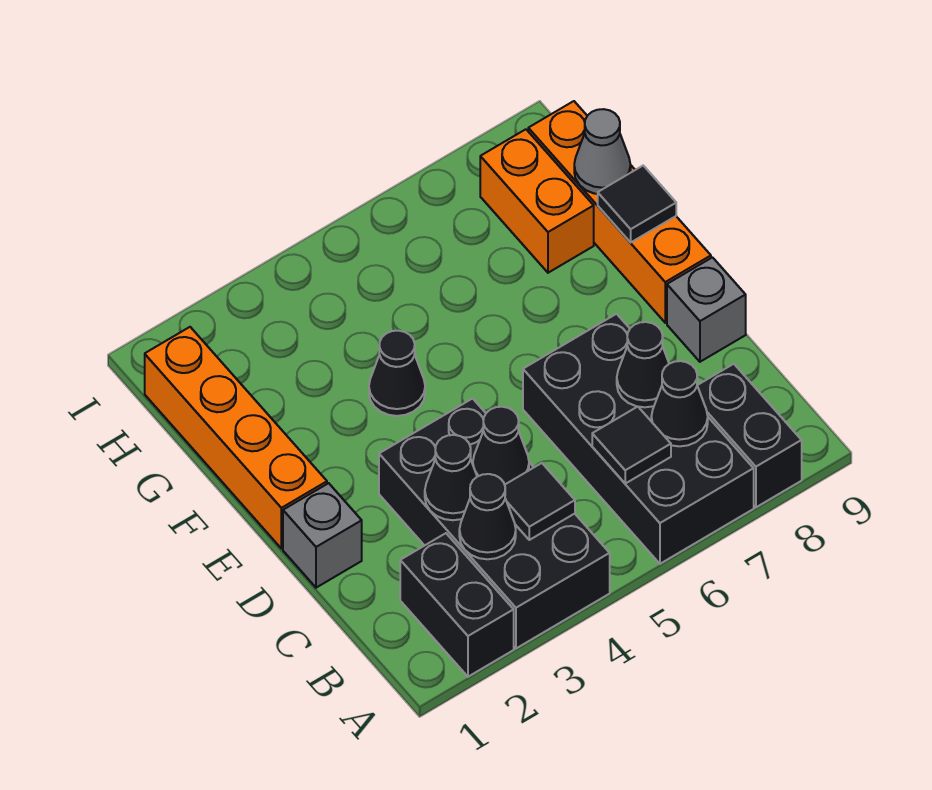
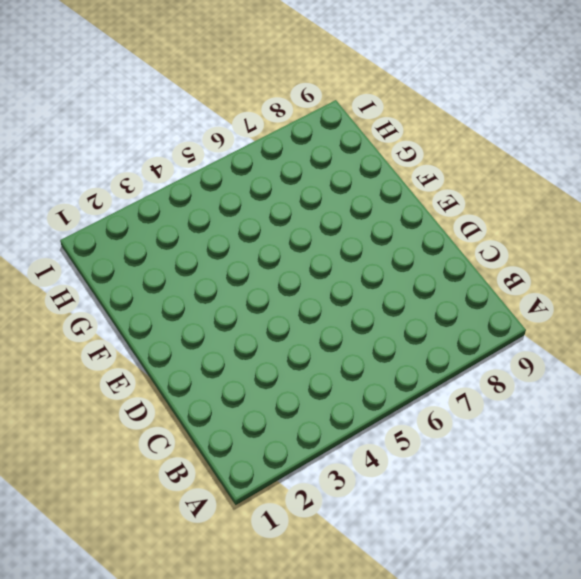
none -> black 1x2 brick [400,533,514,677]
none -> black 2x4 brick [379,399,610,648]
none -> black 2x4 brick [523,314,754,564]

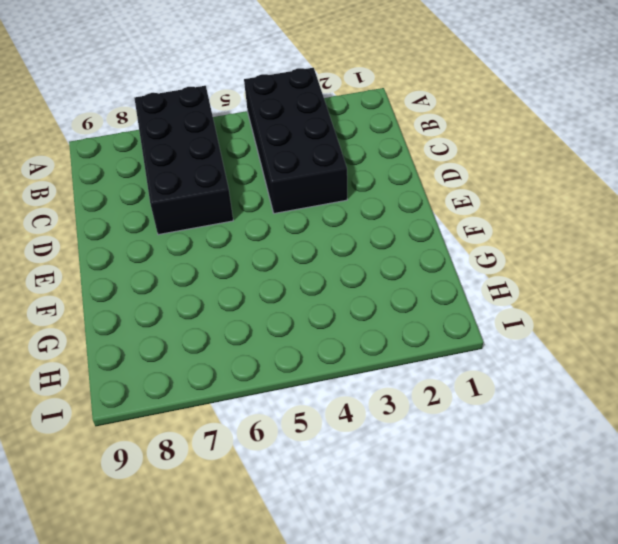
none -> black 1x2 brick [400,533,514,677]
none -> black 1x2 brick [697,364,802,507]
none -> grey 1x1 brick [283,483,362,588]

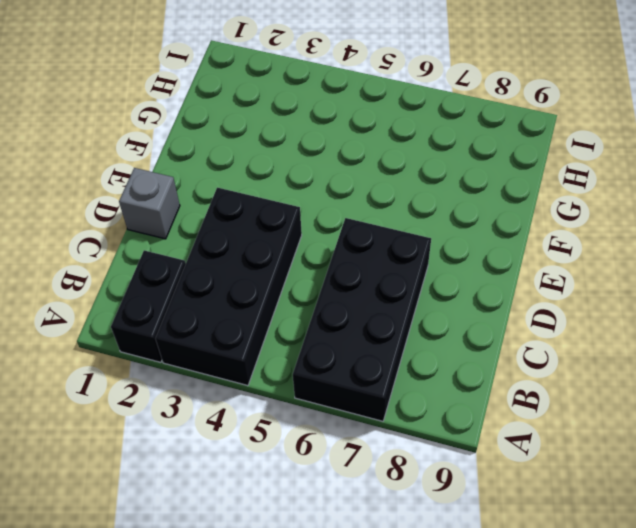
none -> black 1x2 brick [697,364,802,507]
none -> grey 1x1 brick [667,258,746,362]
none -> orange 1x4 brick [145,327,327,549]

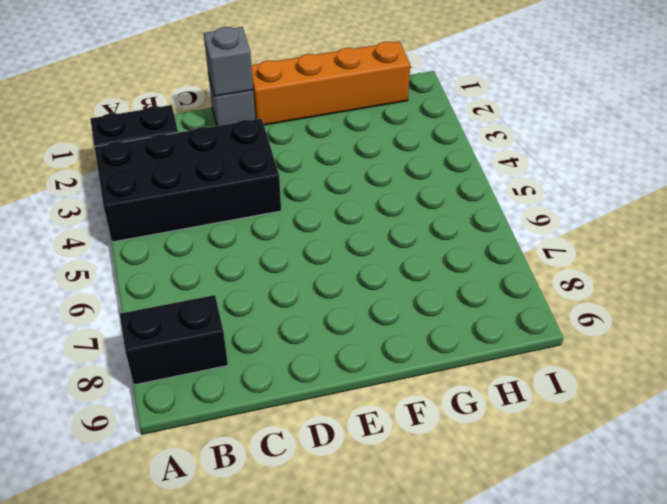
grey 1x1 brick [204,27,253,96] -> grey 1x1 brick moved to [667,258,746,362]
none -> black 2x4 brick [523,314,754,564]
none -> orange 1x4 brick [528,101,711,323]
none -> black 1x1 cone [369,331,425,416]

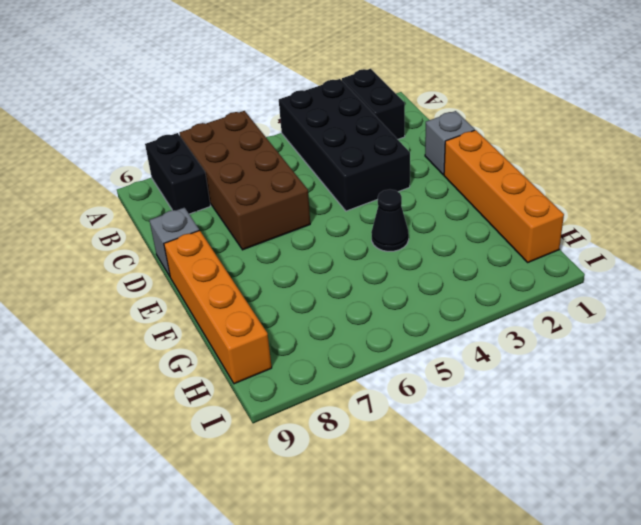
brown 2x4 brick [180,111,310,250] -> black 2x4 brick [523,314,754,564]
none -> orange 1x2 brick [480,129,594,273]
none -> black 1x1 cone [459,474,516,559]
none -> black 1x1 tile [505,463,575,540]

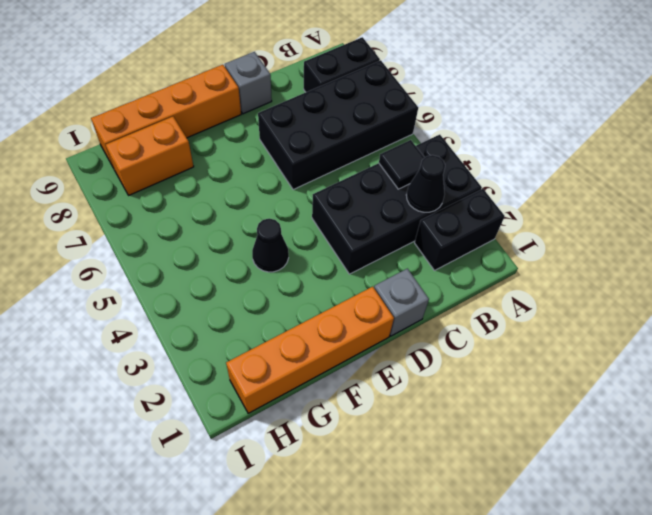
none -> black 1x1 tile [592,407,671,483]
none -> black 1x1 cone [651,361,708,446]
none -> black 1x1 cone [425,435,477,520]

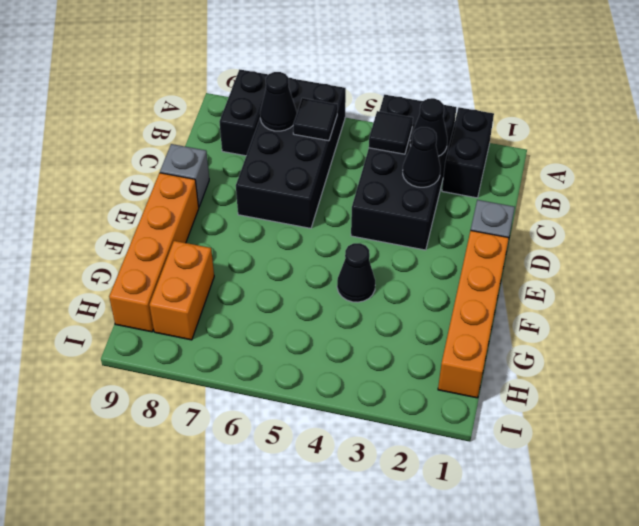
none -> black 1x1 cone [473,407,529,485]
none -> black 1x1 cone [617,322,669,407]
none -> black 1x1 tile [598,166,676,243]

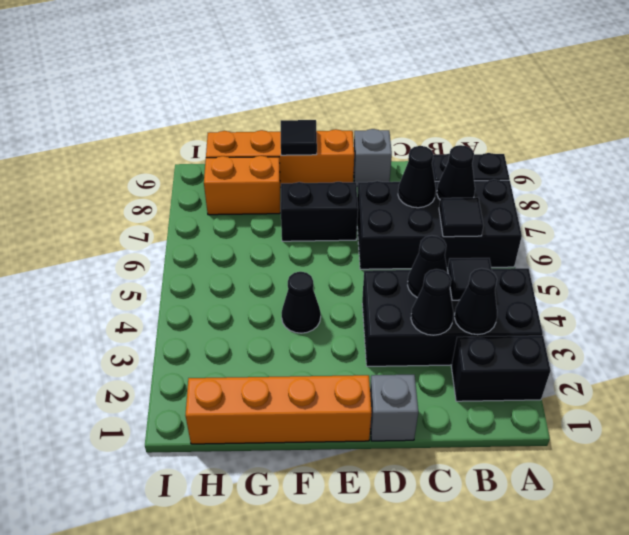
black 1x2 brick [281,182,358,241] -> none
none -> grey 1x1 cone [574,109,631,194]

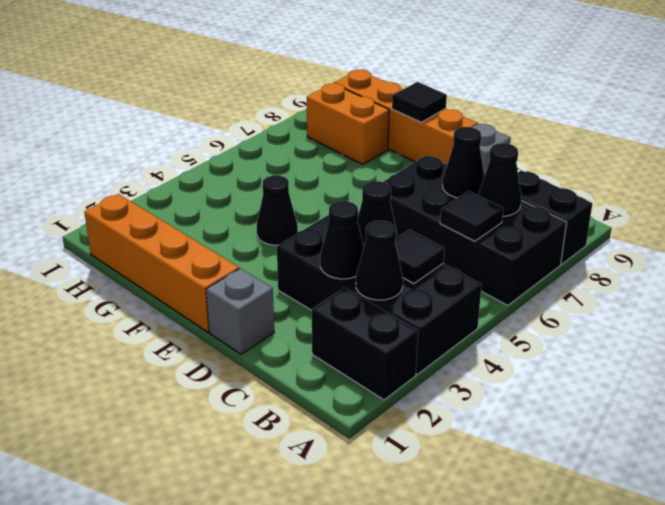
none -> grey 1x1 cone [574,109,631,194]

